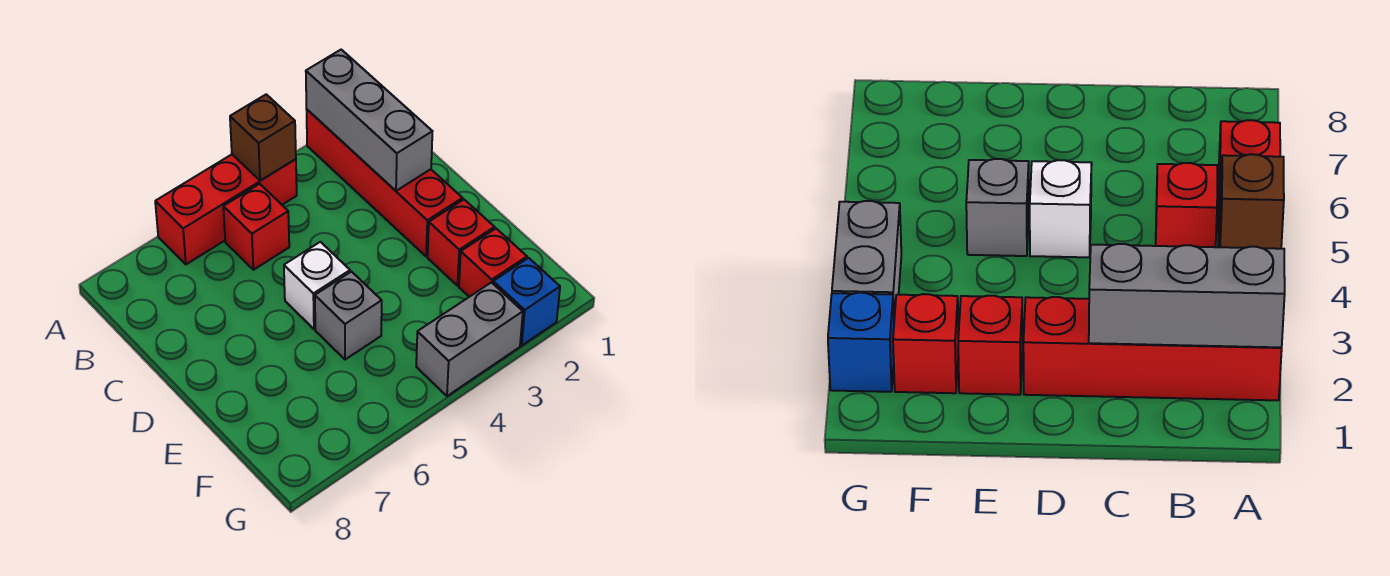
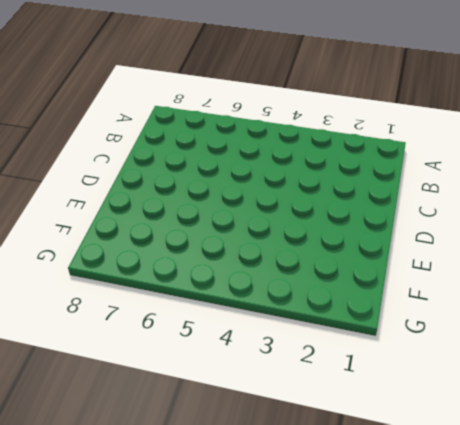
none -> red 1x4 brick [306,109,463,256]
none -> red 1x3 brick [155,155,297,264]

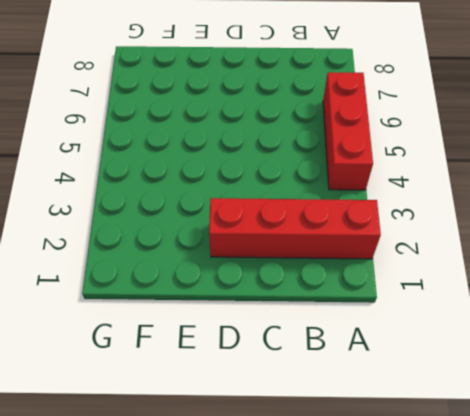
none -> red 1x1 brick [223,184,289,270]
none -> white 1x1 brick [284,242,350,329]

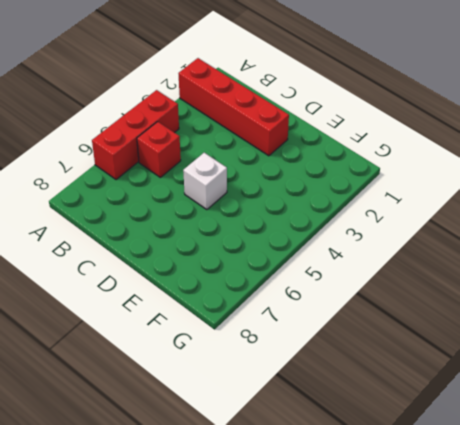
none -> red 1x1 brick [428,200,494,286]
none -> grey 1x1 brick [315,272,382,360]

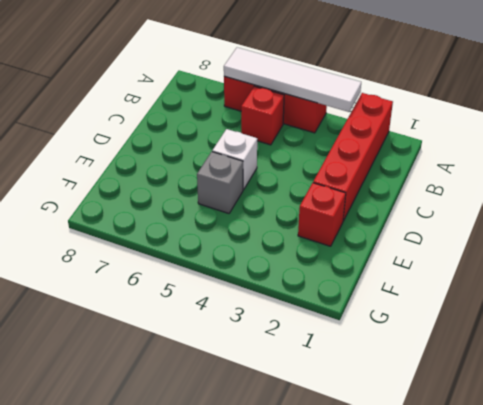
white 1x4 tile [224,47,361,112] -> brown 1x1 brick [230,94,296,181]
none -> red 1x1 brick [459,229,527,297]
none -> blue 1x1 brick [493,258,560,345]

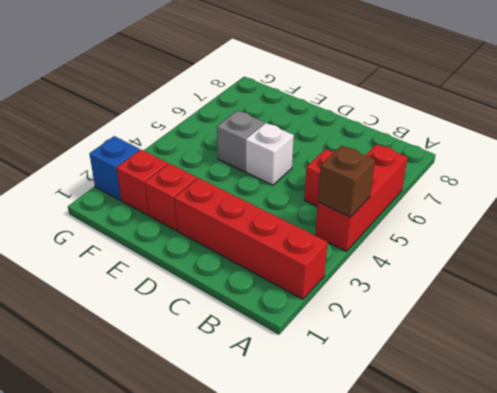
none -> grey 1x2 brick [416,282,523,396]
none -> grey 1x3 brick [306,50,433,191]

